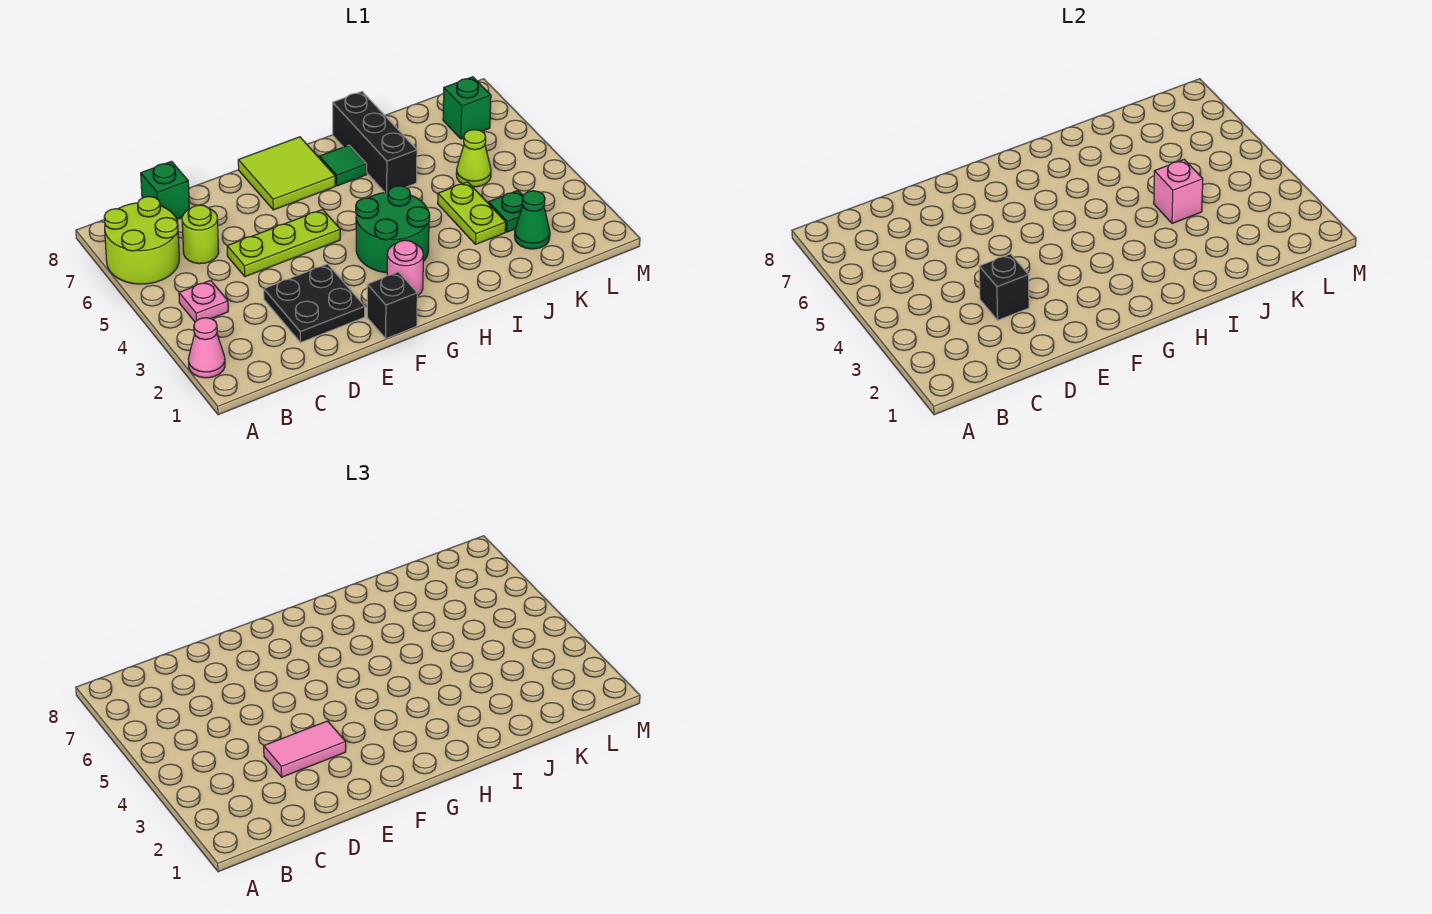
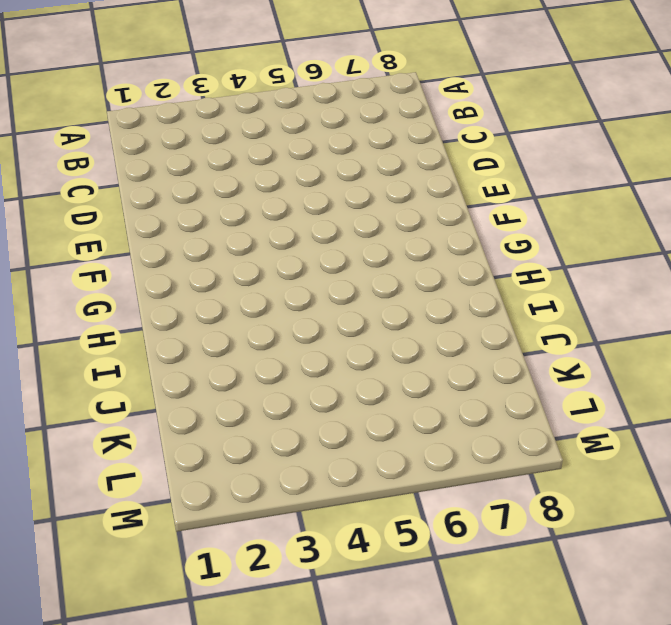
none -> pink 1x1 cone [188,318,225,378]
none -> lime 2x2 round brick [104,196,179,284]
none -> pink 1x1 plate [179,280,228,322]

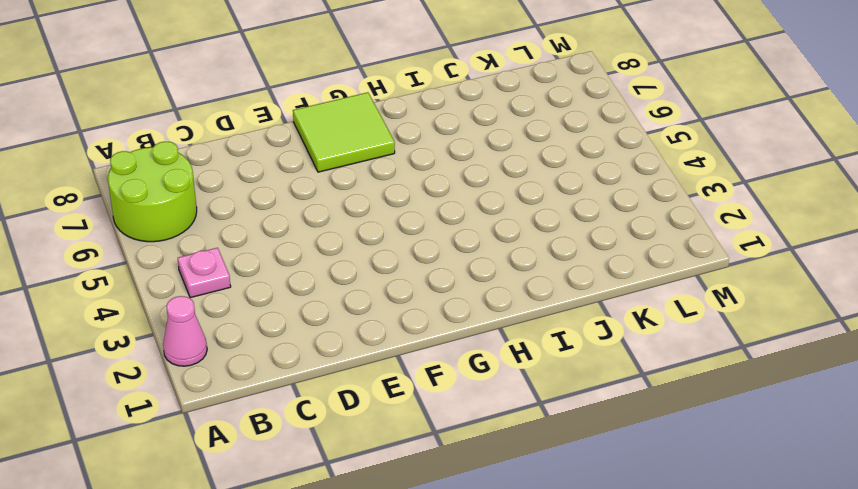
none -> lime 1x1 round brick [182,205,219,264]
none -> green 1x1 brick [141,161,189,219]
none -> black 2x2 plate [264,264,365,342]

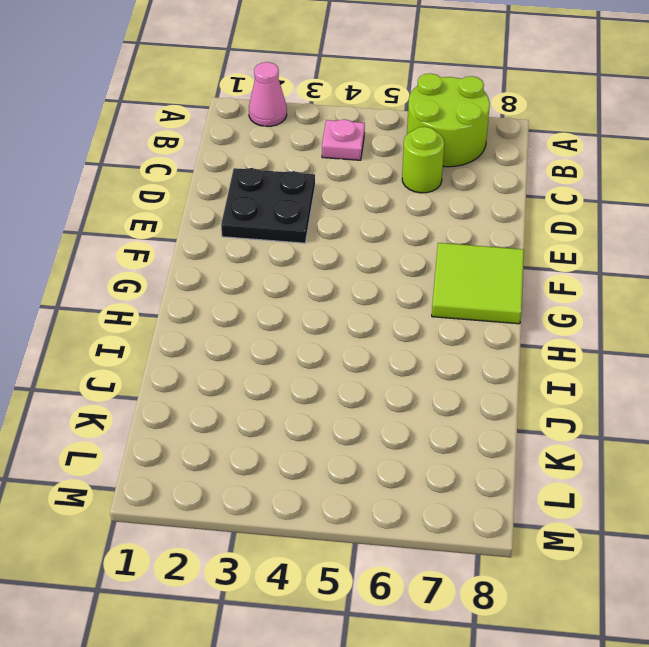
none -> green 1x1 brick [141,161,189,219]
none -> lime 1x3 plate [227,210,340,277]
none -> black 1x1 brick [367,272,417,338]

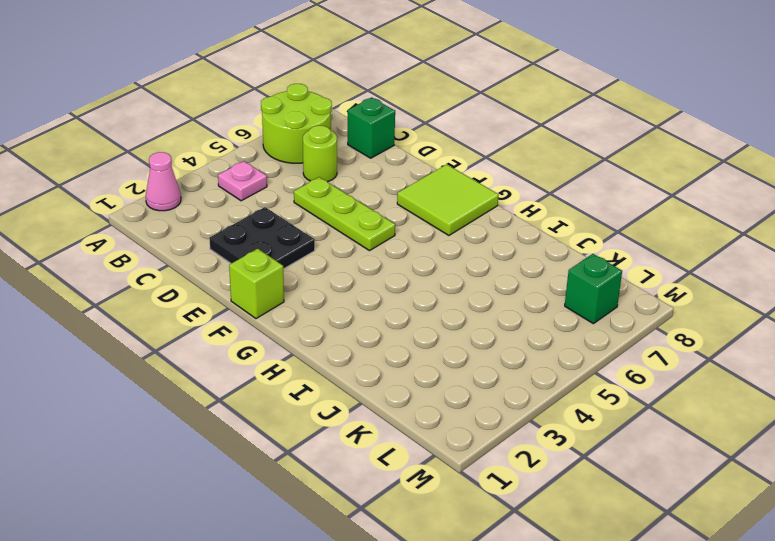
lime 1x1 brick [229,249,284,319] -> black 1x1 brick [367,272,417,338]
none -> pink 1x1 round brick [387,240,423,296]
none -> green 2x2 round brick [356,186,430,273]
none -> green 1x1 tile [319,145,367,186]

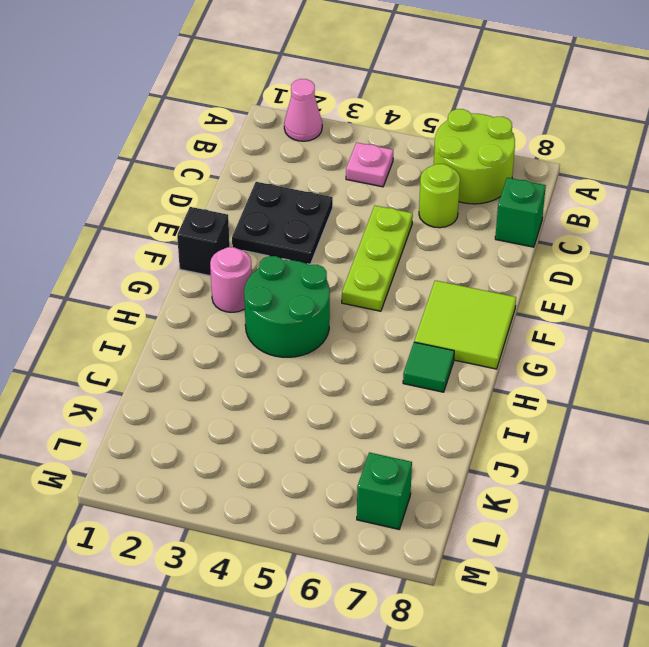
none -> black 1x3 brick [333,92,417,192]
none -> lime 1x2 plate [438,182,506,244]
none -> green 1x1 cone [515,191,550,249]

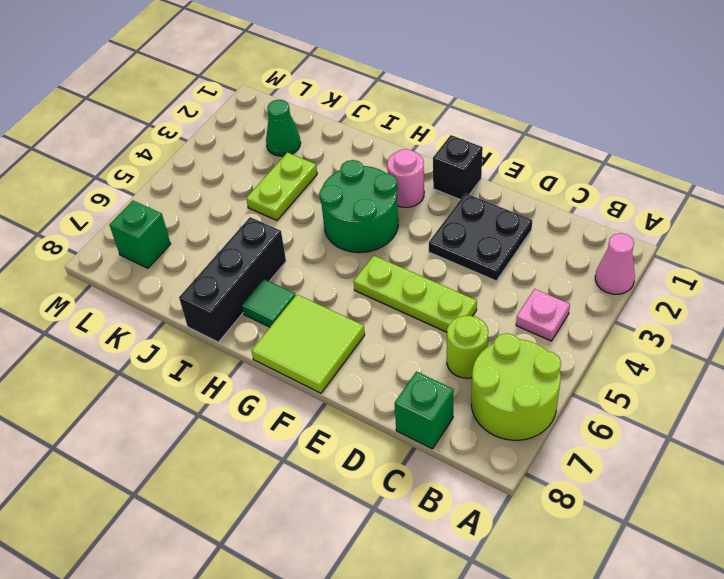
none -> green 1x1 plate [489,190,523,232]
none -> lime 1x1 cone [456,130,491,187]
none -> black 1x1 brick [979,254,1029,320]

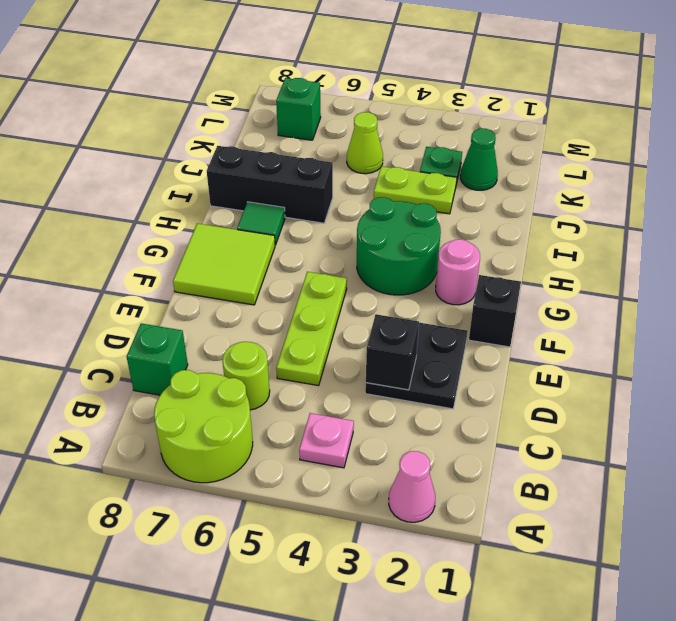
none -> pink 1x1 brick [1154,159,1203,223]
none -> pink 1x2 tile [264,721,346,777]

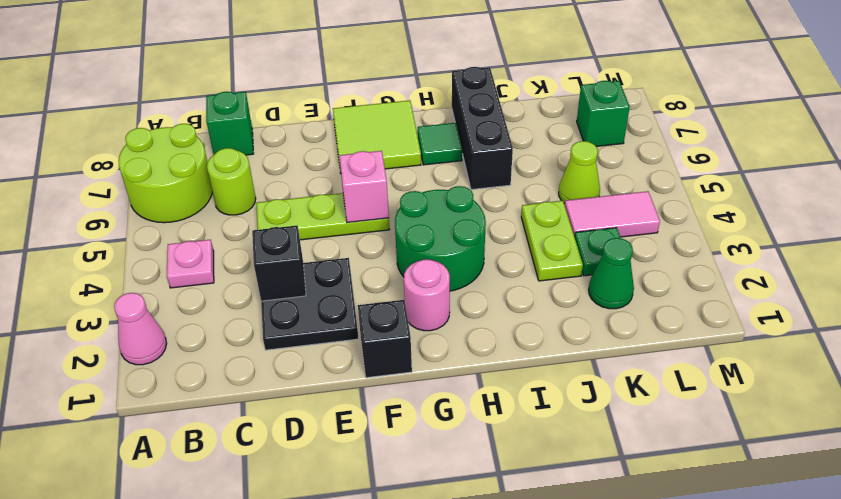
pink 1x1 brick [340,151,389,222] -> pink 1x1 brick moved to [1154,159,1203,223]
pink 1x2 tile [565,191,660,237] -> pink 1x2 tile moved to [264,721,346,777]

